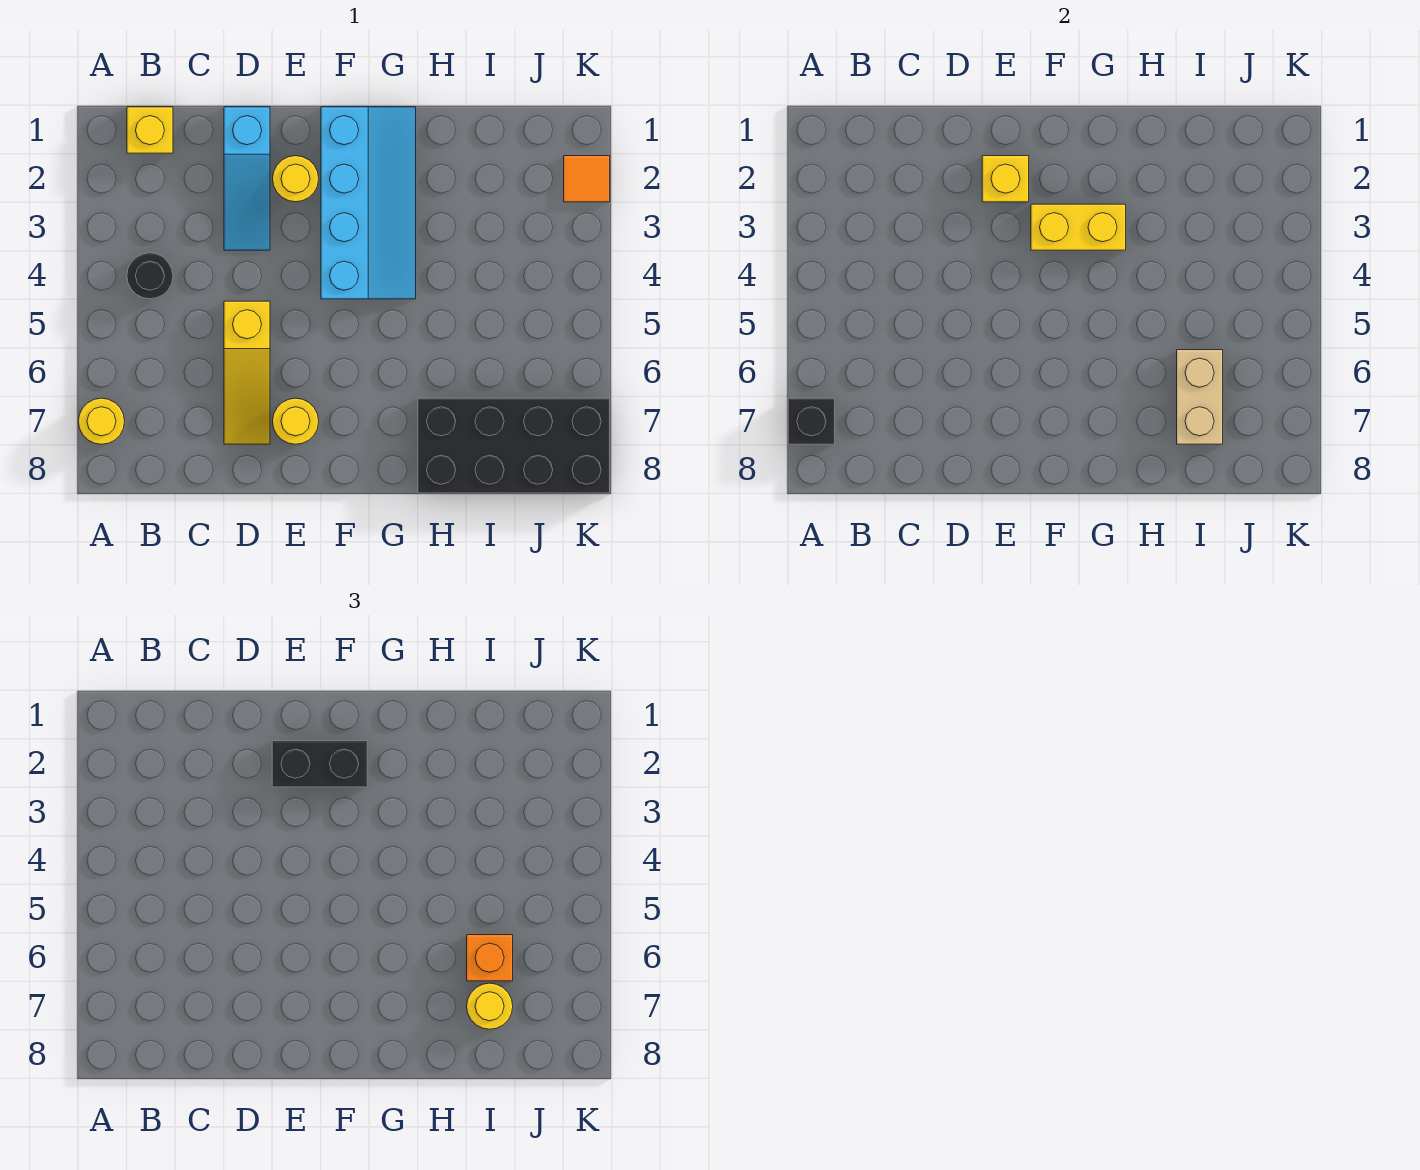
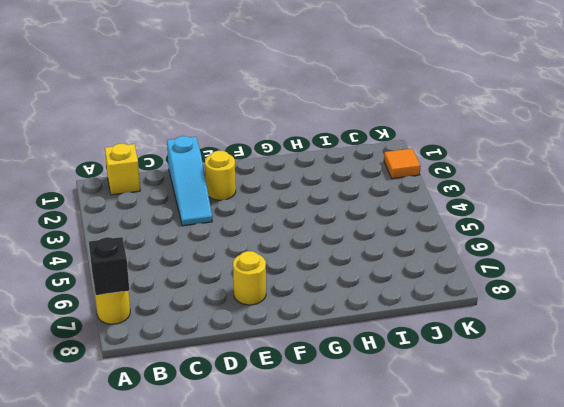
none -> black 1x1 round brick [127,253,173,299]
none -> yellow 1x3 slope [224,301,270,444]
none -> cyan 2x4 slope [321,107,416,299]

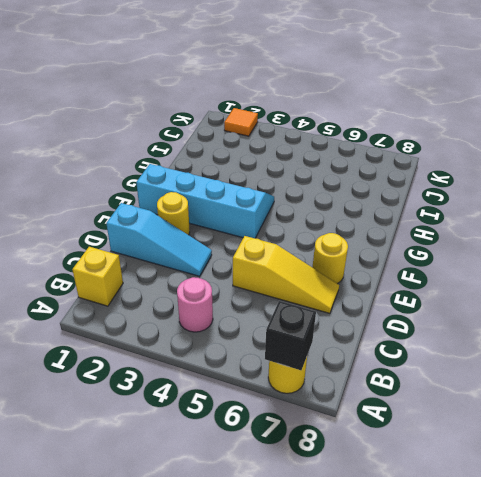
pink 1x1 round brick [177,277,213,332] -> black 1x1 round brick [127,253,173,299]
none -> black 2x4 brick [418,398,610,493]
none -> yellow 1x1 brick [982,156,1029,202]
none -> yellow 1x2 brick [1031,204,1126,250]

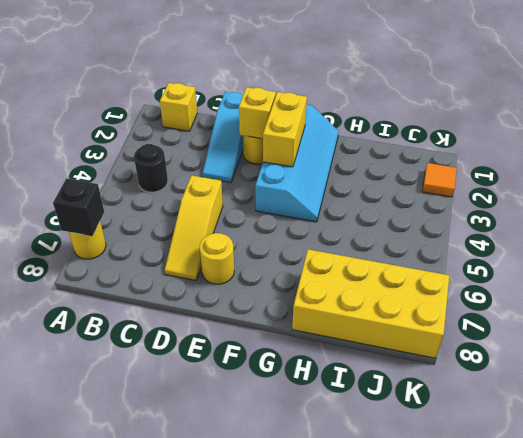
yellow 1x2 brick [263,92,307,167] -> yellow 1x2 brick turned to [1031,204,1126,250]
yellow 2x4 brick [292,249,449,358] -> black 2x4 brick [418,398,610,493]
none -> tan 1x2 brick [1177,350,1223,444]
none -> black 1x2 brick [272,741,367,787]
none -> orange 1x1 brick [467,935,513,981]

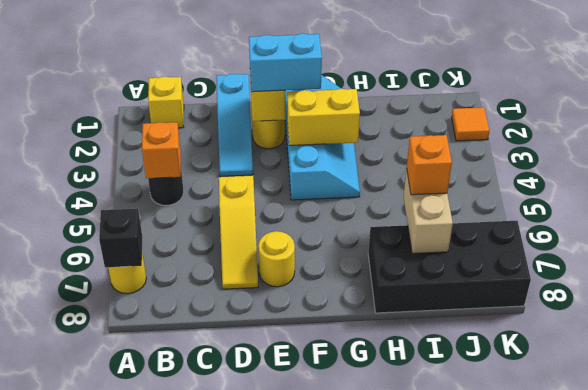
orange 1x1 brick [142,122,181,178] -> none
cyan 1x2 brick [249,33,322,92] -> black 1x2 brick [272,741,367,787]
none -> yellow 1x1 round brick [467,983,513,1029]

